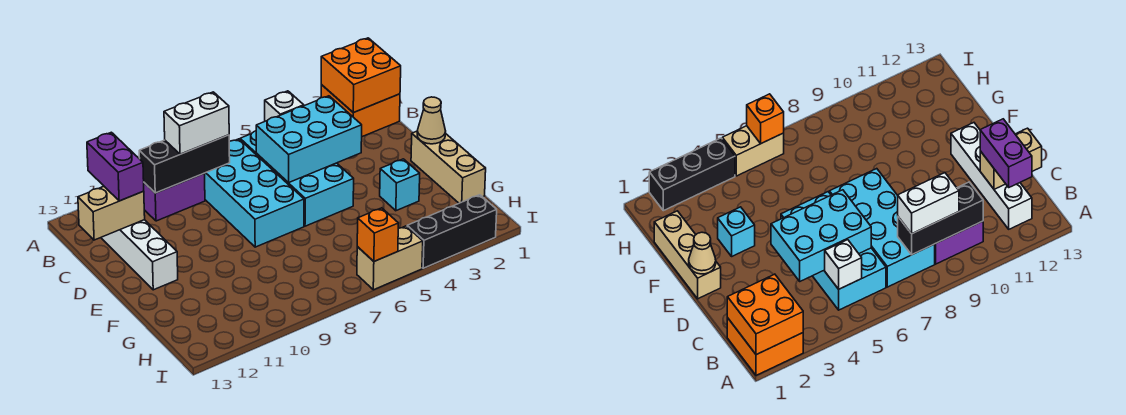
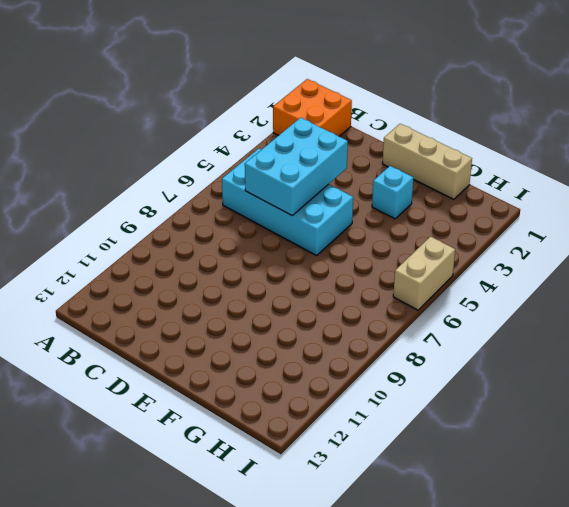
none -> cyan 2x4 brick [204,139,304,247]
none -> purple 1x2 brick [144,174,205,221]
none -> white 1x4 brick [101,220,178,290]

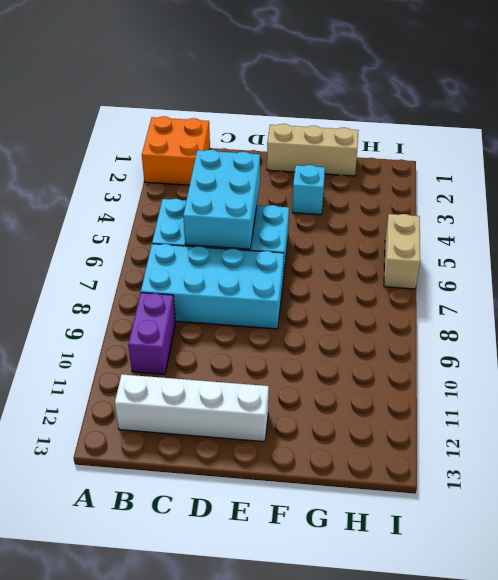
none -> black 1x3 brick [407,195,497,268]
none -> orange 2x2 brick [321,38,401,113]
none -> white 1x1 brick [265,91,304,121]

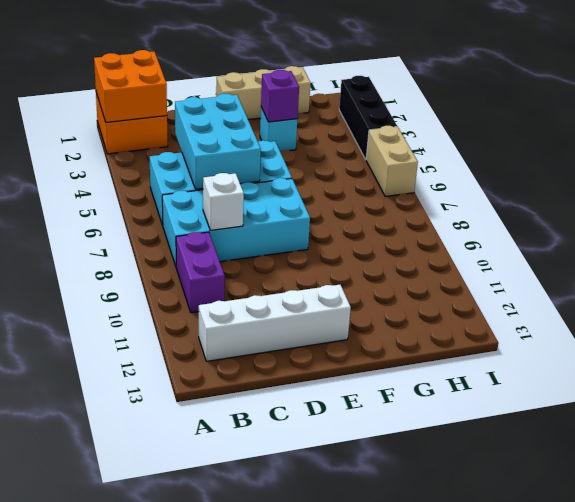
white 1x1 brick [203,173,244,230] -> white 1x1 brick moved to [265,91,304,121]
purple 1x1 brick [261,70,299,122] -> none
none -> black 1x3 brick [139,135,230,193]
none -> tan 1x2 brick [78,187,145,240]
none -> tan 1x1 cone [417,97,446,144]

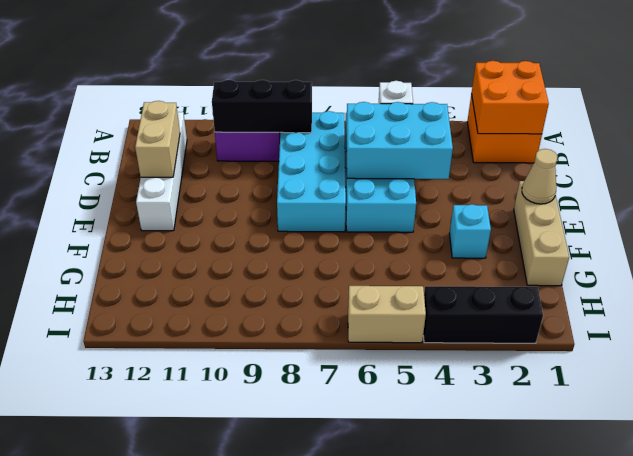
tan 1x2 brick [135,101,180,177] -> tan 1x2 brick turned to [78,187,145,240]
none -> orange 1x1 brick [357,208,398,261]
none -> white 1x2 brick [164,92,229,154]
none -> purple 1x2 brick [87,132,144,201]

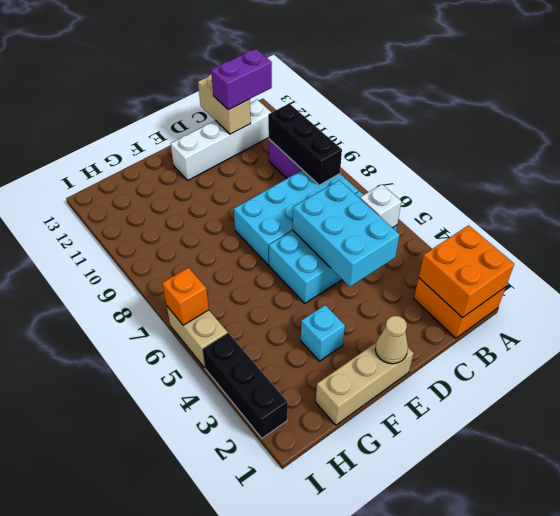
none -> white 1x2 brick [164,92,229,154]

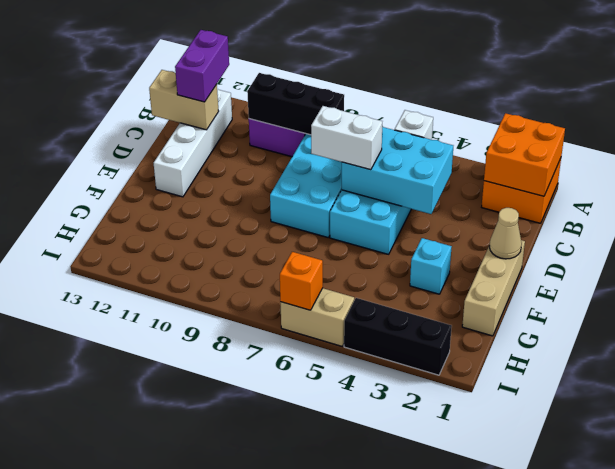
white 1x2 brick [311,106,382,170] -> white 1x2 brick moved to [164,92,229,154]

